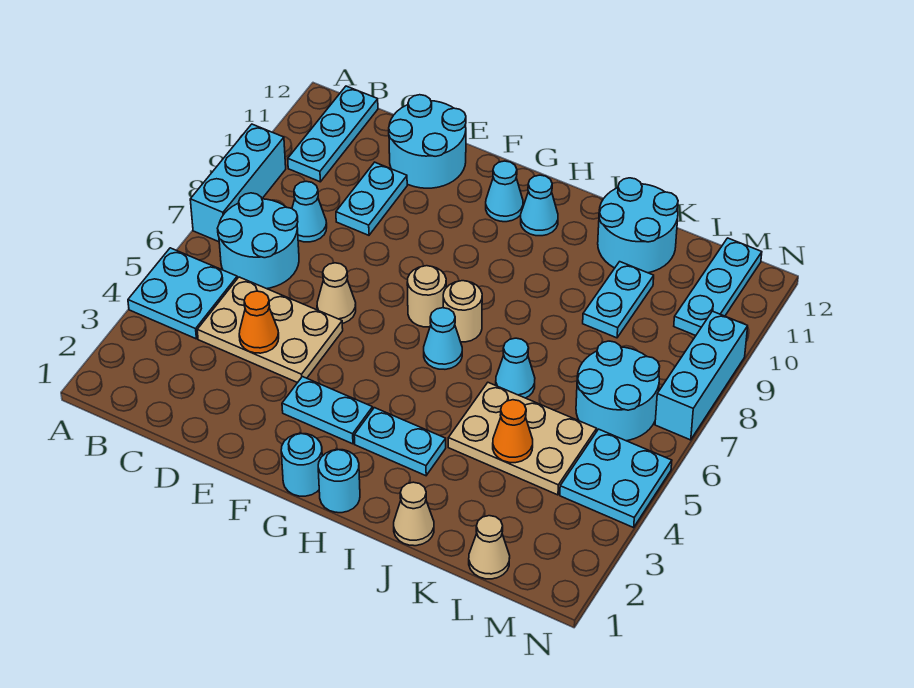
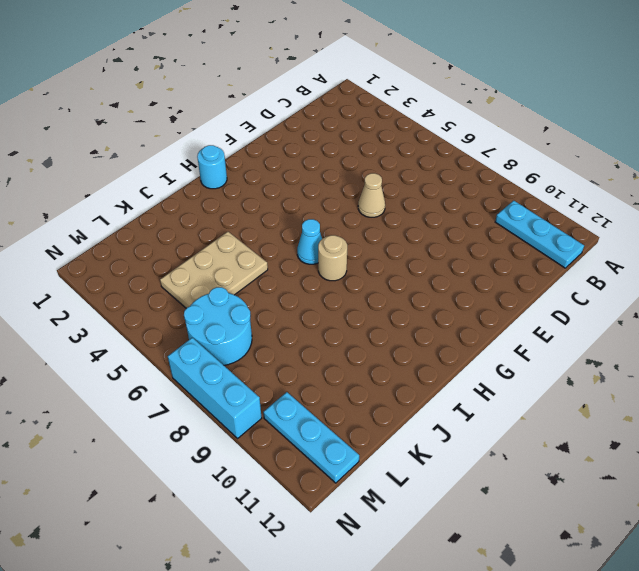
none -> cyan 2x2 plate [128,248,237,339]
none -> cyan 1x3 brick [190,124,286,242]
none -> cyan 2x2 round brick [217,193,299,289]
none -> tan 2x3 plate [197,277,343,383]

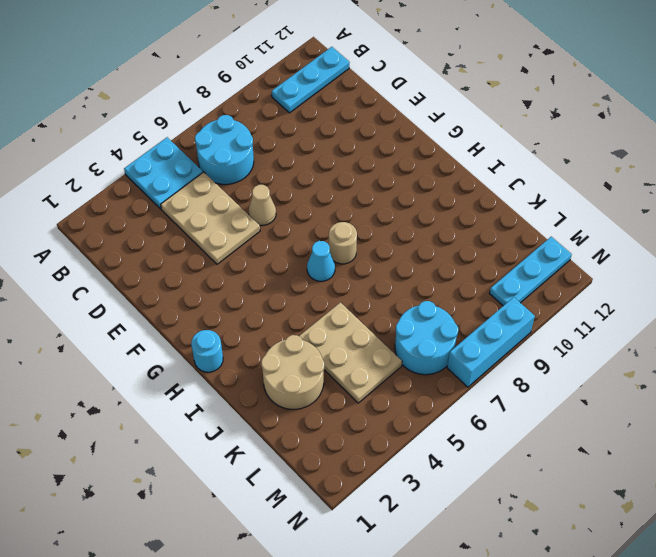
tan 2x2 round brick [261,335,324,409] -> none
none -> cyan 1x3 brick [190,124,286,242]
none -> cyan 1x1 cone [292,181,327,242]
none -> cyan 1x2 plate [336,162,407,235]
none -> cyan 2x2 round brick [389,95,466,188]

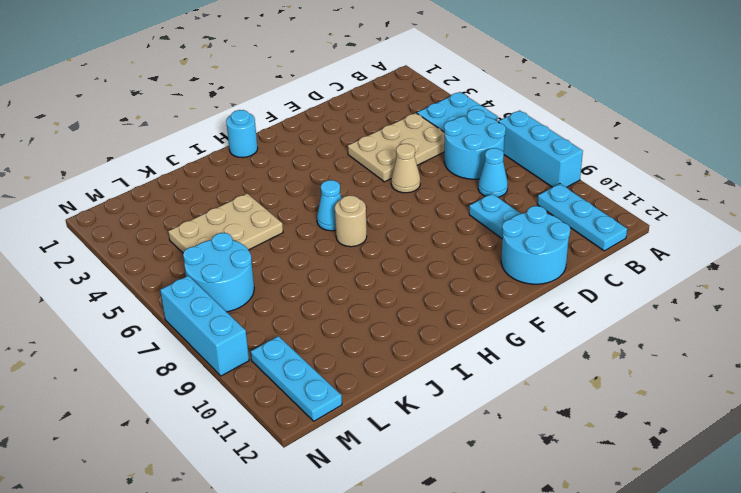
none -> cyan 1x2 plate [282,377,373,444]
none -> cyan 1x1 round brick [281,433,322,496]
none -> tan 1x1 round brick [407,266,446,327]
none -> cyan 1x1 cone [486,161,523,222]

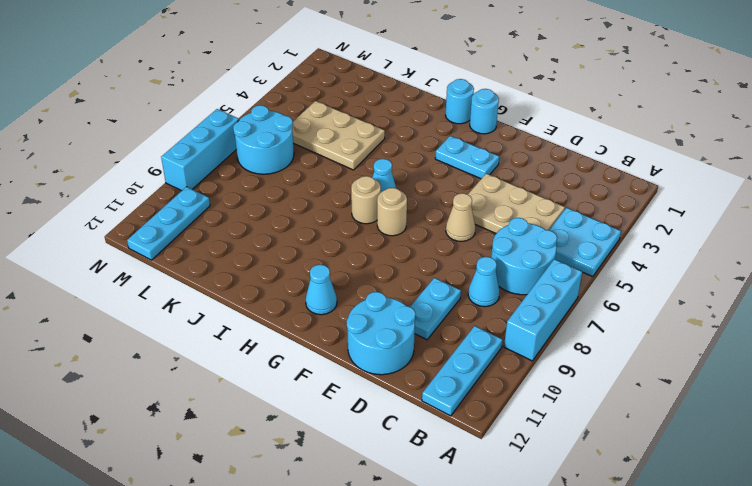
none -> cyan 1x2 plate [354,408,446,476]
none -> cyan 1x1 cone [521,175,558,236]
none -> tan 1x1 cone [394,482,434,546]
none -> cyan 1x1 cone [496,338,535,398]

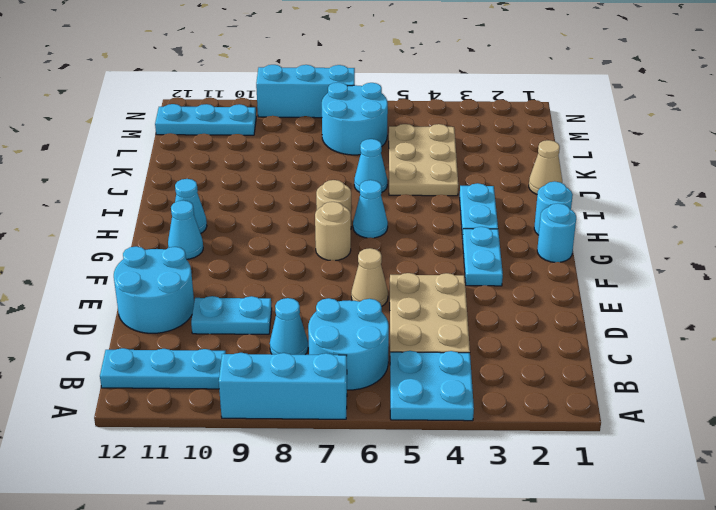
none -> cyan 2x2 round brick [598,178,678,273]
none -> cyan 1x2 plate [583,262,654,338]
none -> tan 1x1 cone [469,516,510,579]
none -> cyan 2x2 plate [560,429,672,528]

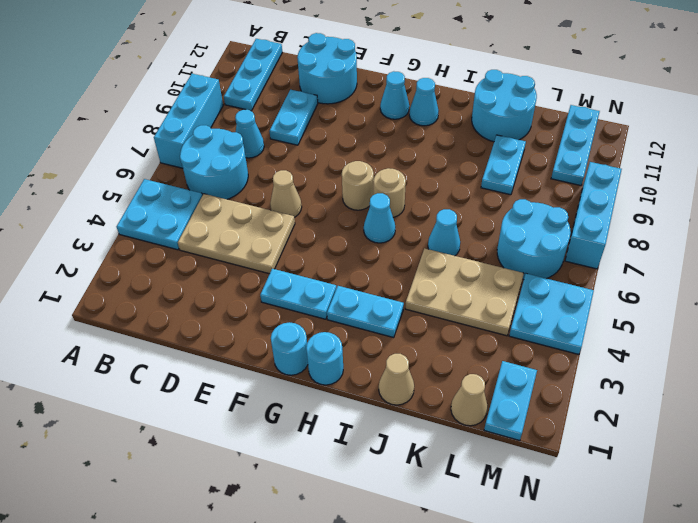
cyan 1x2 plate [484,361,537,441] -> none
none -> orange 1x1 cone [239,291,279,353]
none -> orange 1x1 cone [493,400,533,463]

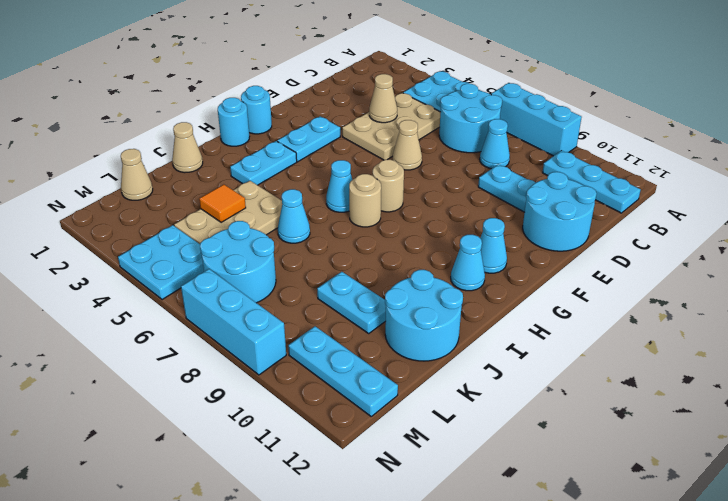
tan 1x1 cone [369,74,397,123] -> orange 1x1 cone [239,291,279,353]
orange 1x1 tile [199,185,246,222] -> orange 1x1 cone [493,400,533,463]

